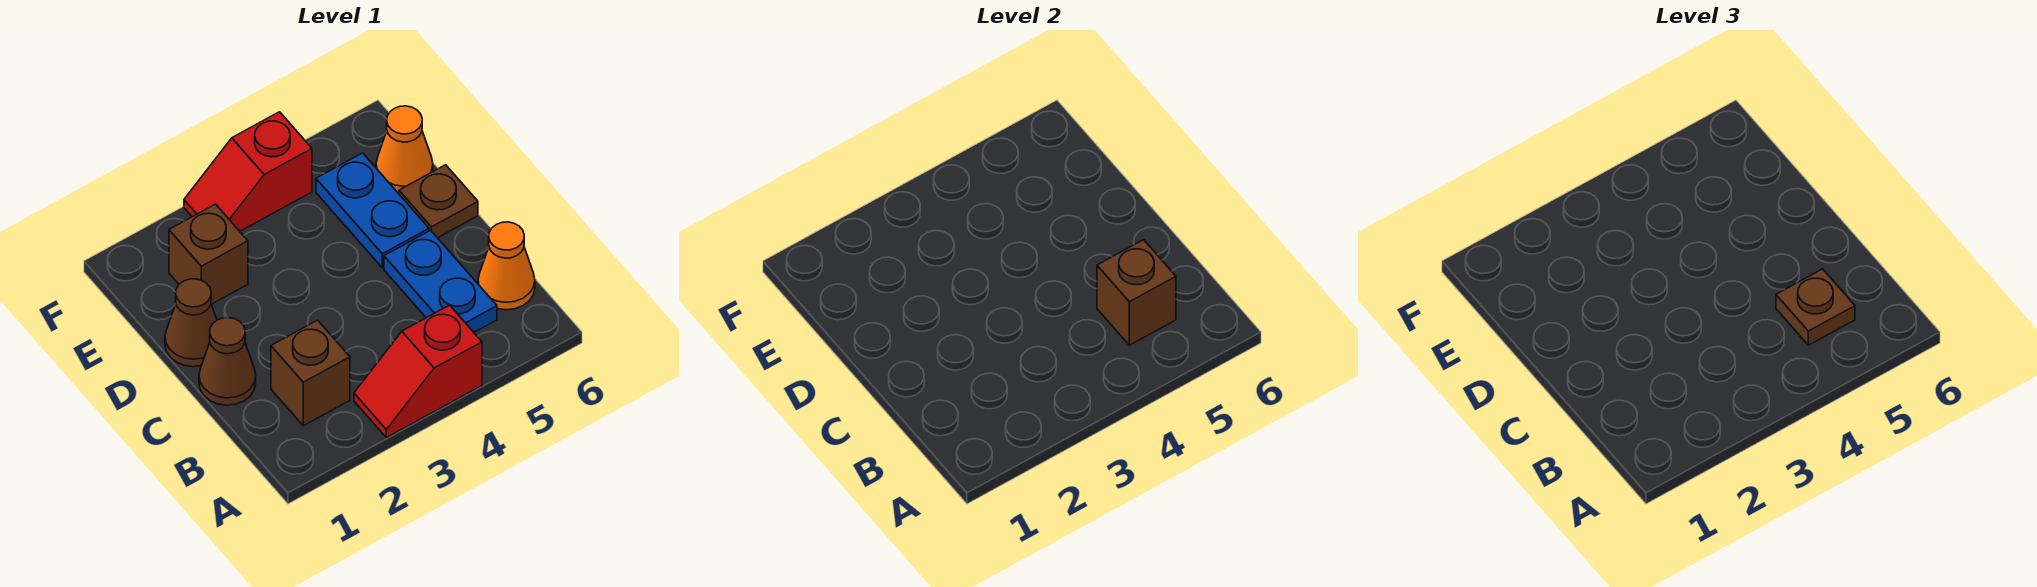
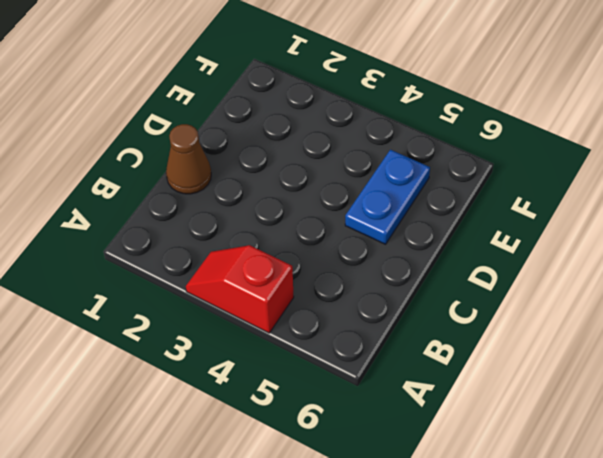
none -> brown 1x1 brick [271,320,350,426]
none -> blue 1x2 plate [384,230,497,332]
none -> orange 1x1 cone [478,222,535,310]

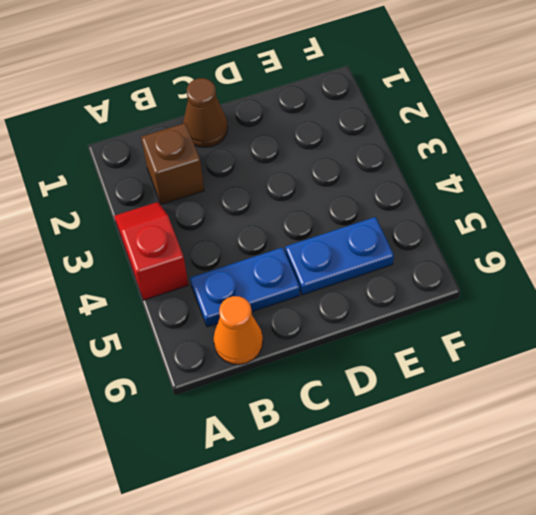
none -> brown 1x1 cone [165,279,217,367]
none -> brown 1x1 plate [399,165,478,238]
none -> brown 1x1 brick [169,204,248,304]

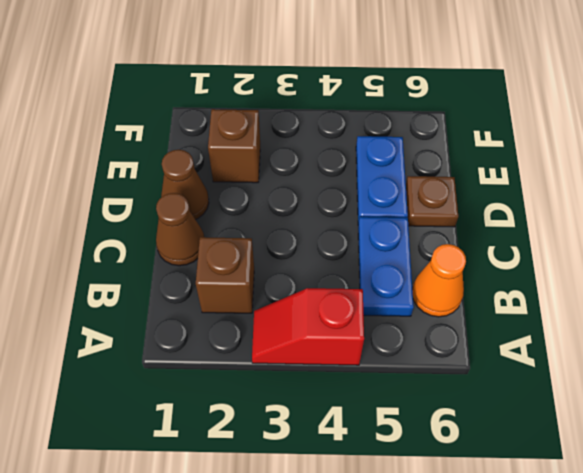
none -> orange 1x1 cone [376,106,433,193]
none -> red 1x2 slope [184,112,312,231]
none -> brown 1x1 brick [1097,240,1176,345]

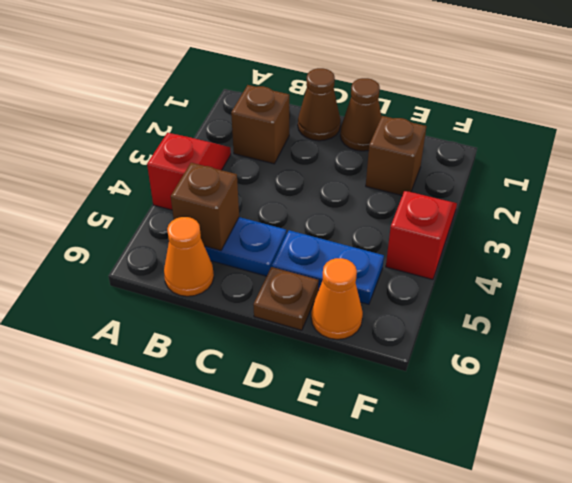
none -> brown 1x1 plate [1776,269,1855,345]

